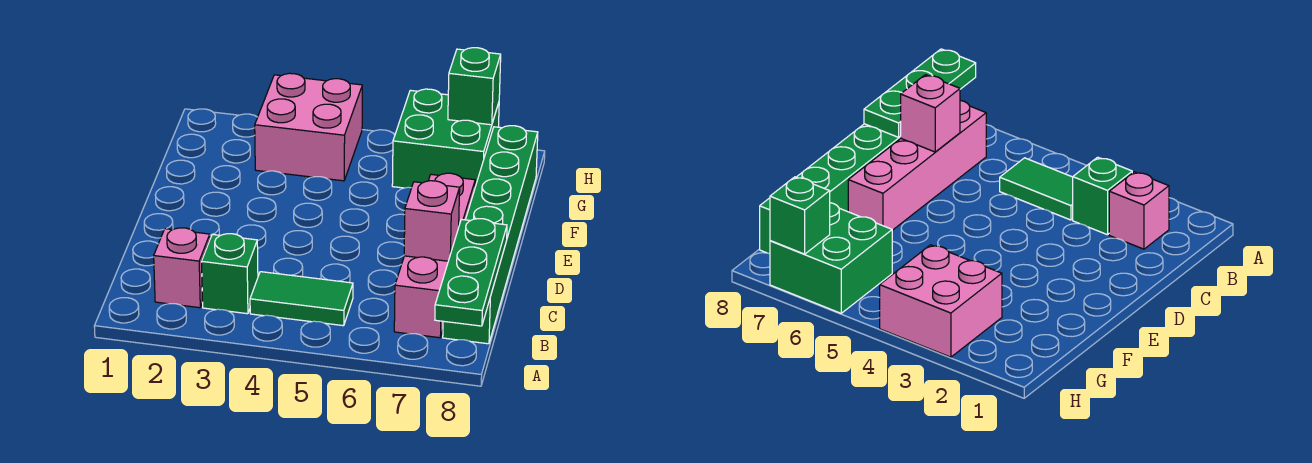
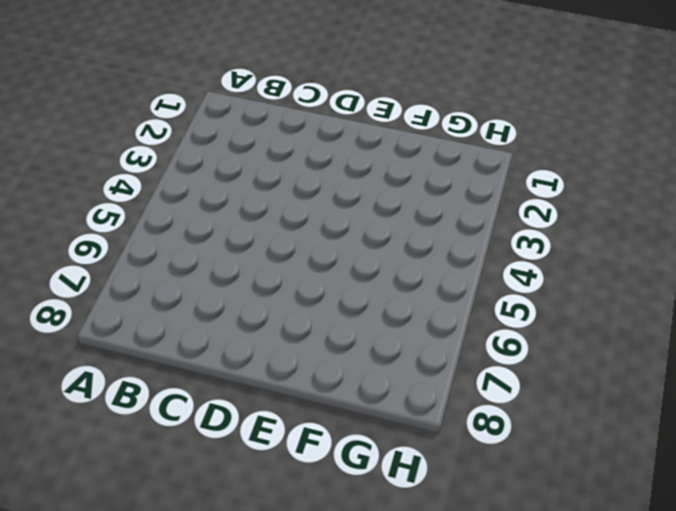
none -> pink 1x1 brick [154,228,210,308]
none -> green 1x1 brick [202,234,258,314]

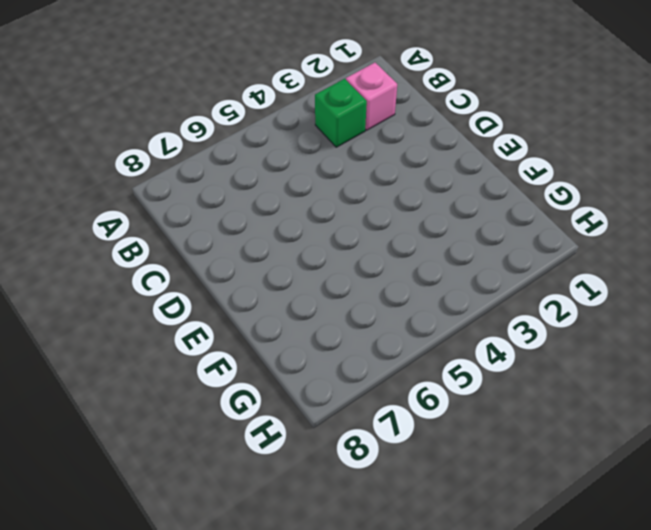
none -> green 1x2 tile [250,272,353,326]
none -> pink 1x4 brick [394,173,475,338]

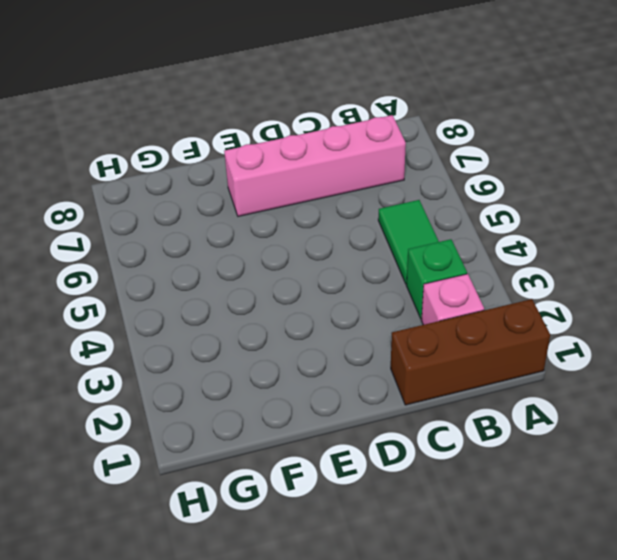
brown 1x3 brick [391,299,550,405] -> none
none -> green 1x6 brick [443,126,538,344]
none -> pink 2x2 brick [255,73,362,181]

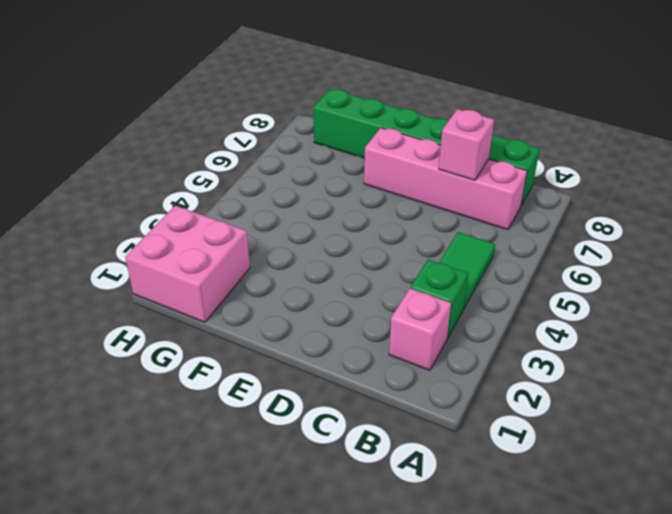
pink 2x2 brick [125,206,250,322] -> pink 2x2 brick moved to [255,73,362,181]
none -> green 2x2 brick [392,89,499,188]
none -> green 1x3 plate [435,219,507,326]

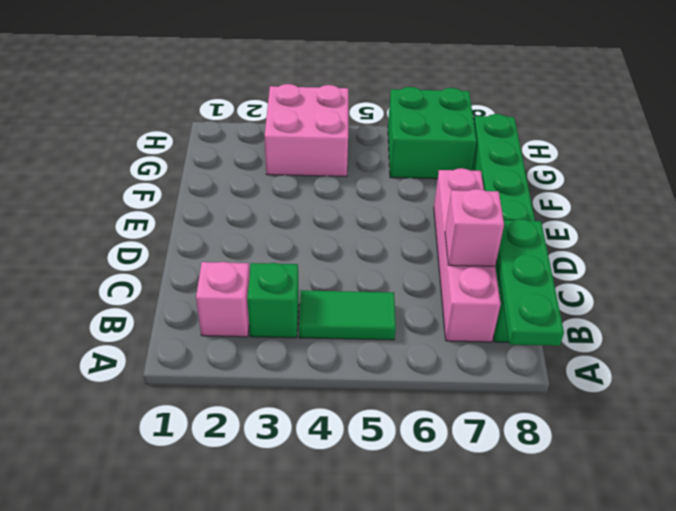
none -> green 1x1 brick [448,48,501,125]

